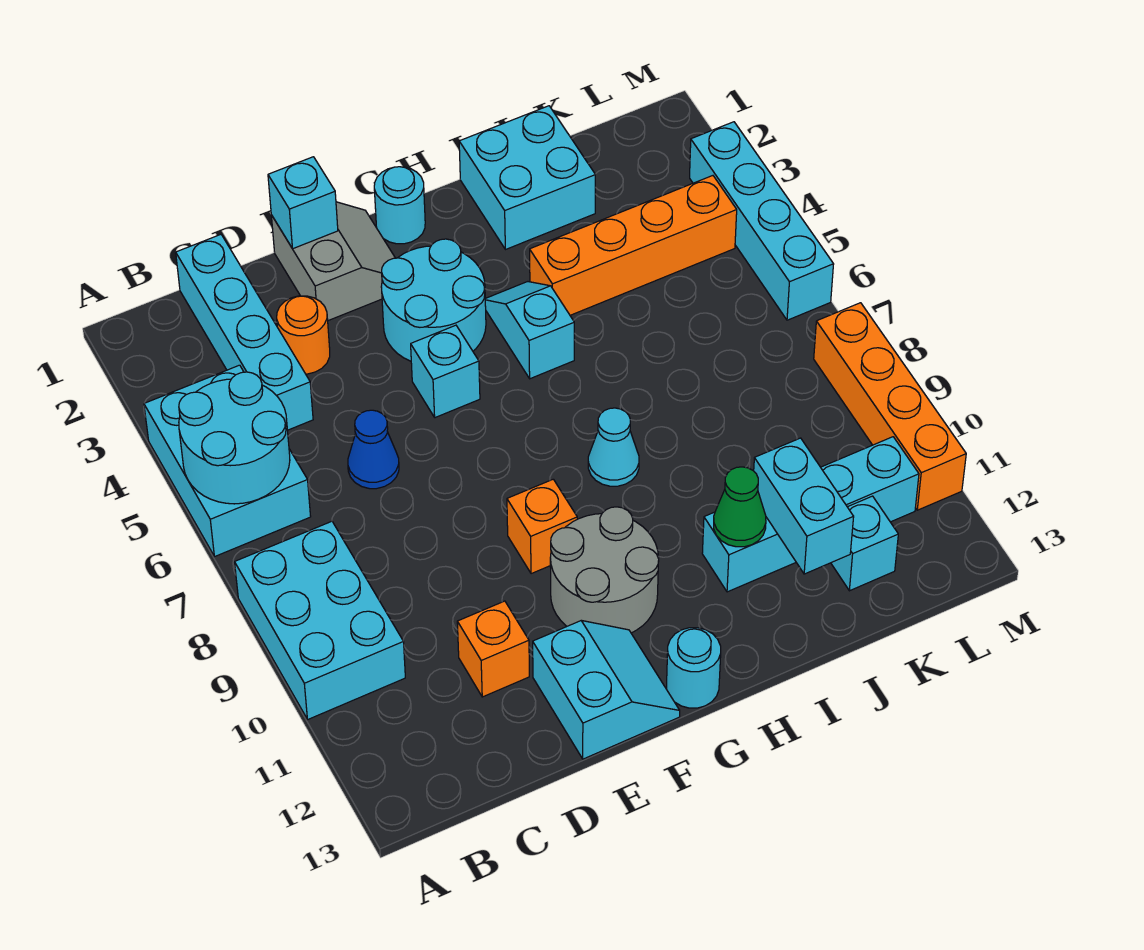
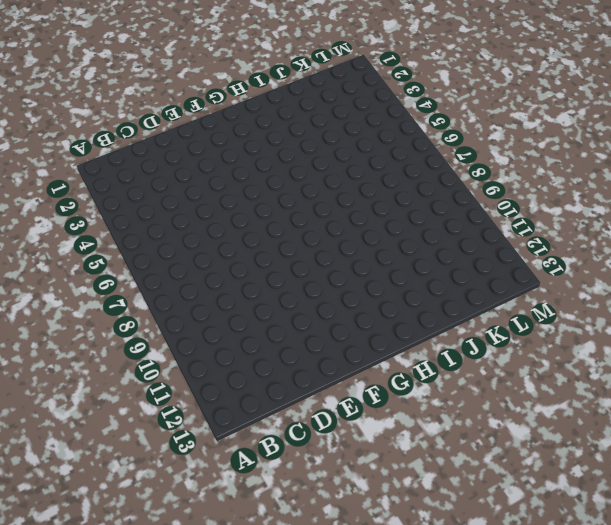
none -> cyan 2x3 brick [144,365,311,557]
none -> cyan 2x3 brick [235,521,405,719]
none -> cyan 1x4 brick [176,235,313,430]

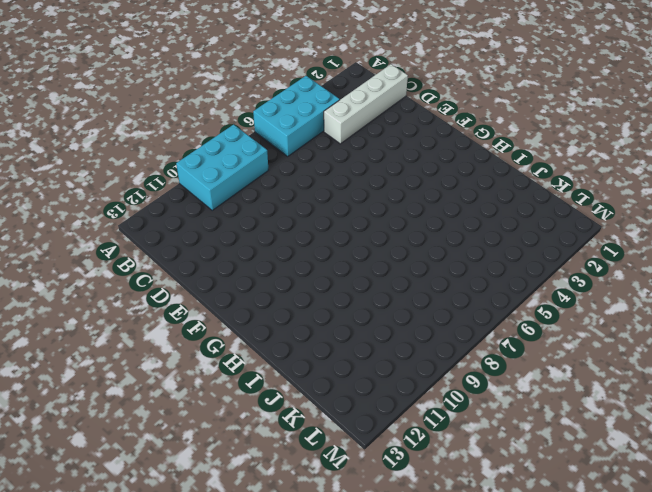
white 1x4 brick [324,64,408,144] -> cyan 1x4 brick [176,235,313,430]
none -> orange 1x1 round brick [277,296,330,374]
none -> blue 1x1 cone [348,410,399,489]
none -> orange 1x1 brick [457,601,529,697]

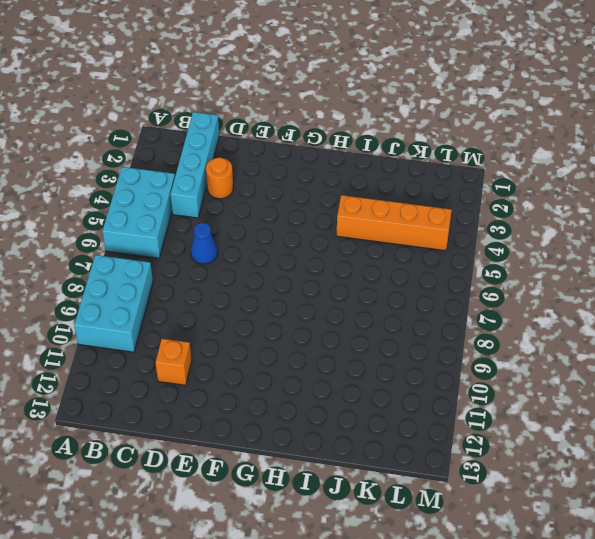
none -> grey 2x2 slope [271,202,395,321]
none -> cyan 2x2 slope [533,621,680,759]
none -> cyan 2x2 round brick [381,239,486,361]

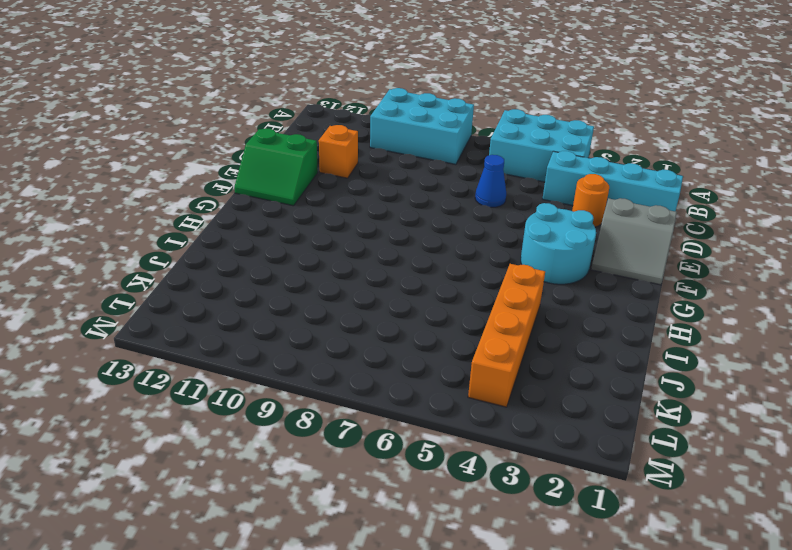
green 2x2 slope [234,128,318,206] -> cyan 2x2 slope [533,621,680,759]
none -> cyan 1x1 brick [411,325,480,418]
none -> orange 1x1 brick [507,479,577,574]
none -> grey 2x2 round brick [550,507,659,633]

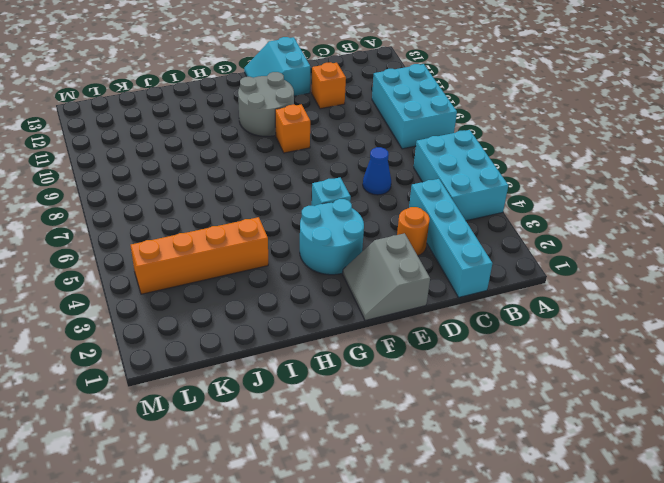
none -> cyan 1x1 round brick [374,167,425,244]
none -> cyan 1x1 round brick [667,628,721,708]
none -> cyan 1x2 slope [485,282,574,379]

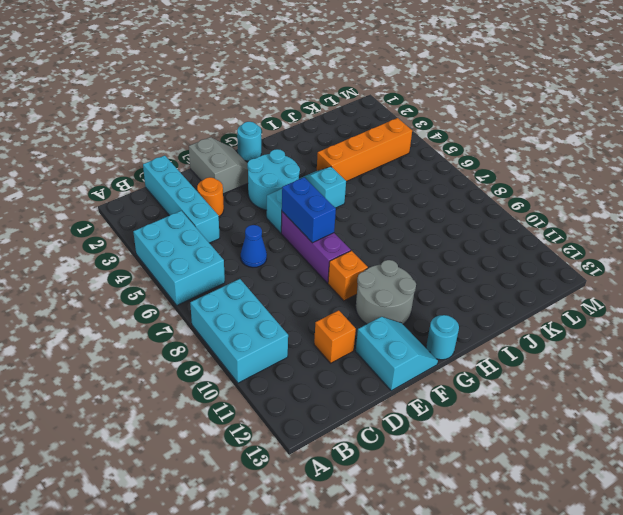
purple 1x3 brick [281,212,351,283] -> none
blue 1x2 brick [282,177,336,243] -> none
none -> cyan 1x1 cone [588,408,639,486]
none -> cyan 2x2 brick [459,106,595,250]
none -> cyan 1x4 brick [702,437,919,592]

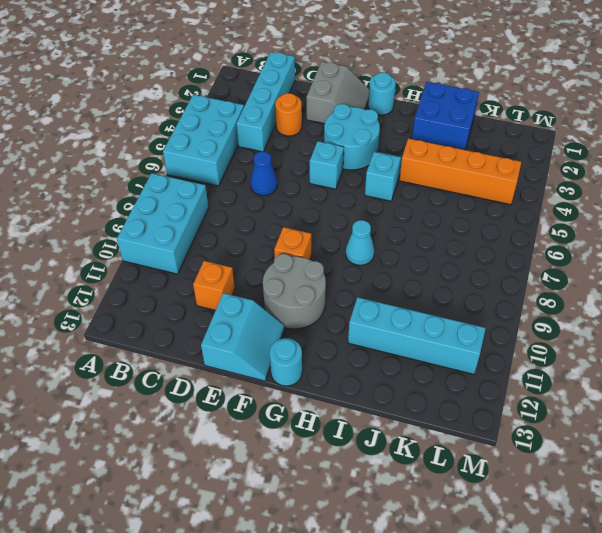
blue 2x2 brick [412,82,479,150] -> cyan 2x2 brick [459,106,595,250]
none -> cyan 1x1 brick [831,496,898,591]
none -> cyan 1x4 brick [690,122,834,320]
none -> orange 1x4 brick [814,303,966,510]

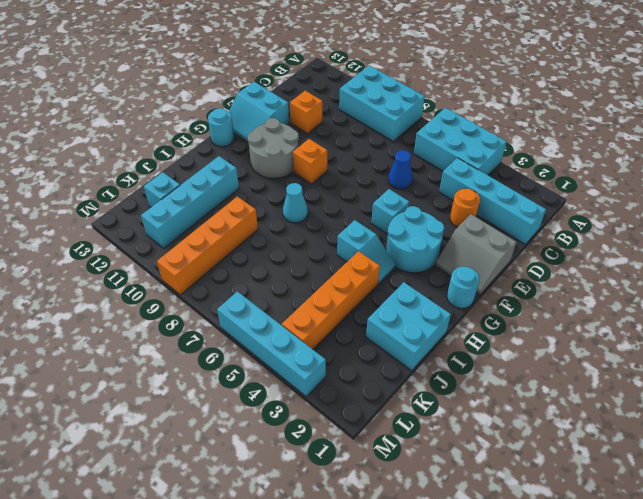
orange 1x4 brick [157,196,258,295] -> orange 1x4 brick turned to [814,303,966,510]
none -> cyan 2x2 round brick [179,372,290,504]
none -> cyan 1x1 brick [268,157,338,249]
none -> green 1x1 cone [714,467,766,547]

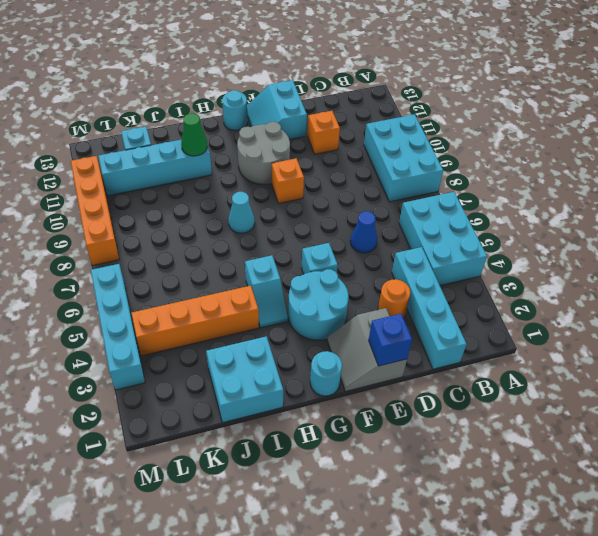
blue 1x1 brick [368,314,412,366] -> cyan 1x1 brick [268,157,338,249]
none -> cyan 2x2 round brick [179,372,290,504]
none -> cyan 1x2 brick [754,438,854,574]

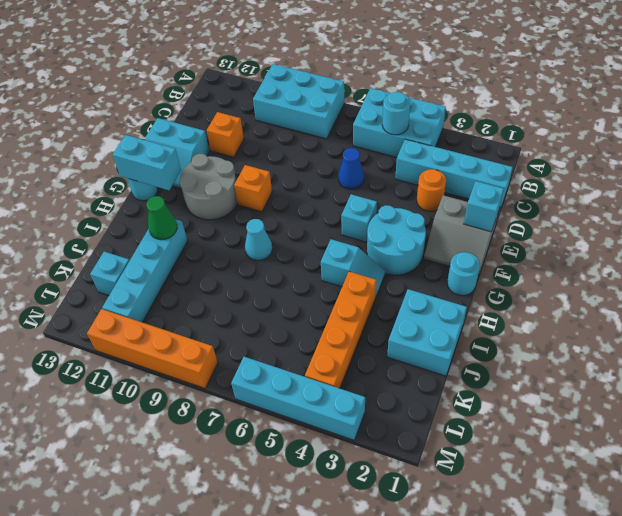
cyan 1x1 round brick [382,92,410,135] -> cyan 2x2 round brick [179,372,290,504]
cyan 1x2 brick [113,135,181,190] -> cyan 1x2 brick moved to [754,438,854,574]

